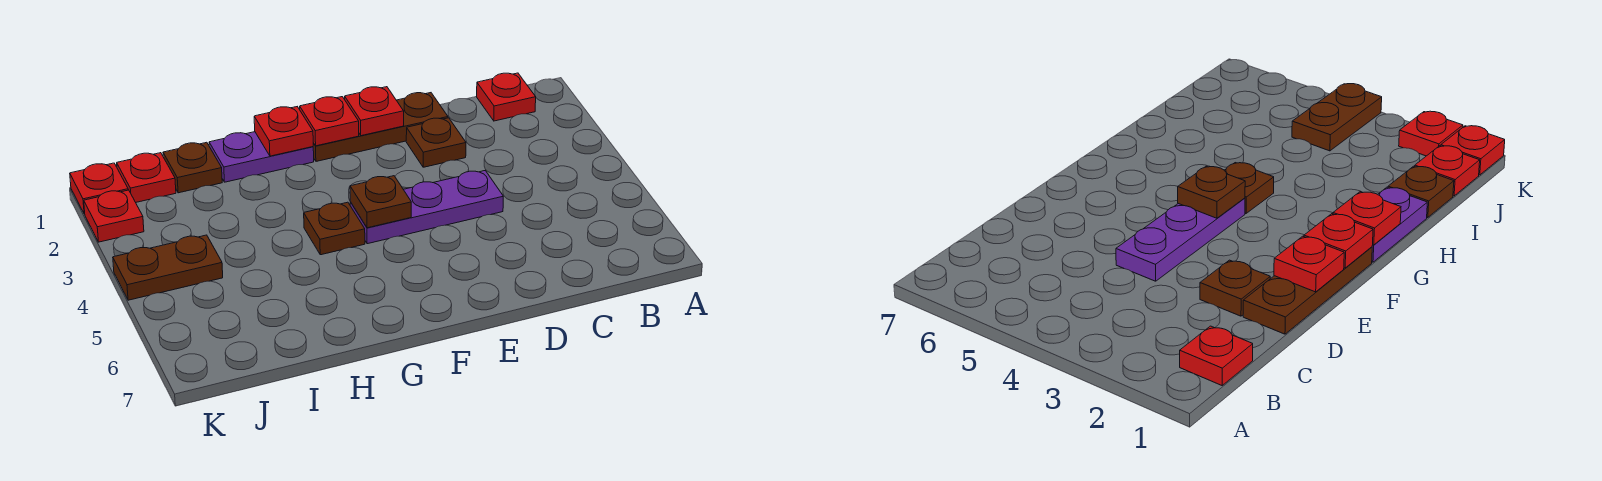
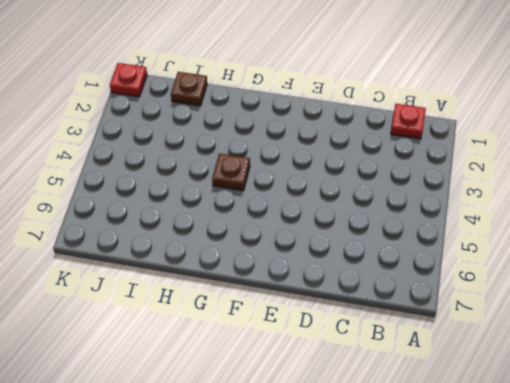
none -> brown 1x3 plate [313,93,448,161]
none -> brown 1x1 plate [406,118,466,167]
none -> purple 1x3 plate [350,171,503,244]

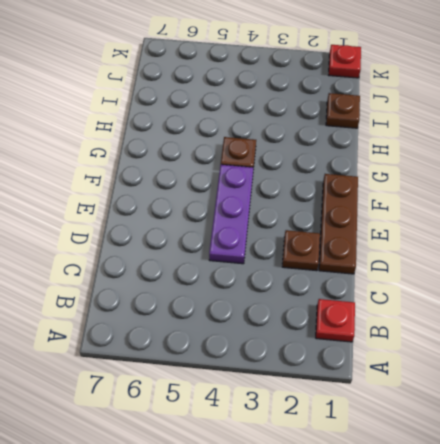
none -> purple 1x2 plate [209,132,314,182]
none -> red 1x1 plate [117,153,176,202]
none -> brown 1x2 plate [113,235,223,300]

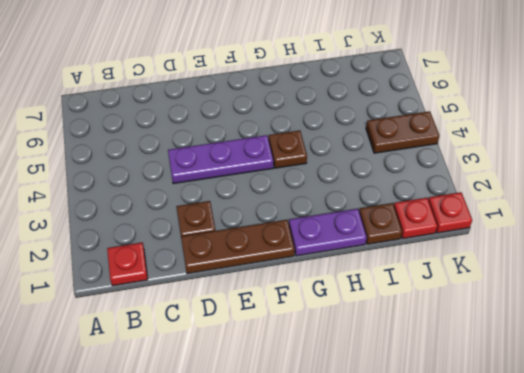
none -> red 1x1 plate [84,190,144,242]
none -> red 1x1 plate [345,87,404,136]
none -> red 1x1 plate [300,97,359,146]

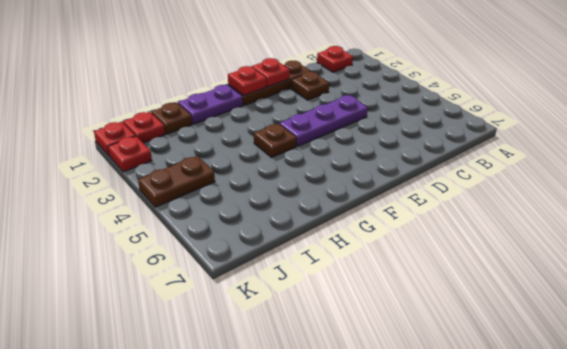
none -> brown 1x1 plate [350,176,411,228]
none -> red 1x1 plate [254,107,313,156]

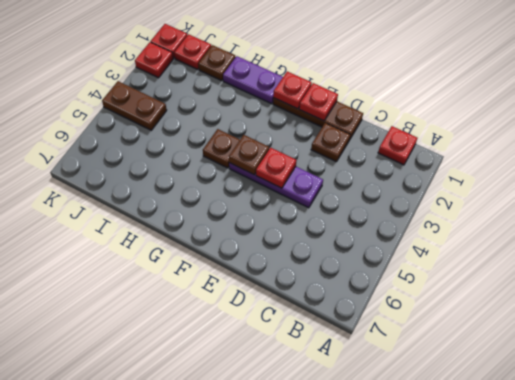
red 1x1 plate [256,148,296,188] -> red 1x1 plate moved to [254,107,313,156]

